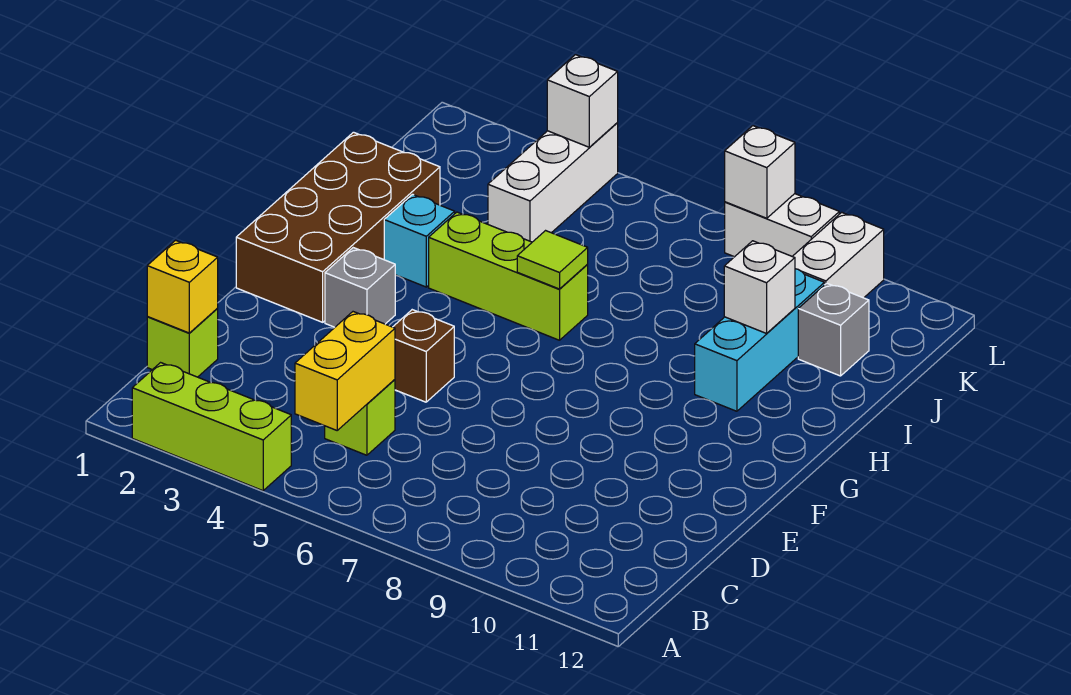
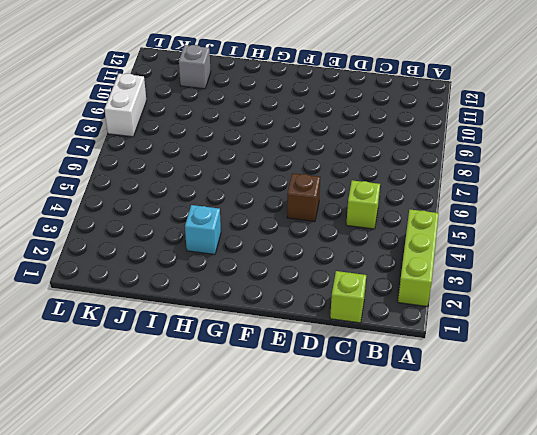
none -> brown 2x4 brick [236,132,440,322]
none -> grey 1x1 brick [325,248,395,327]
none -> lime 1x3 brick [429,212,588,340]

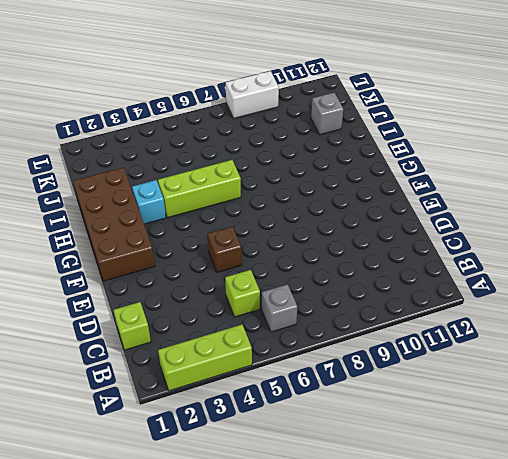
grey 1x1 brick [262,284,297,332] -> grey 1x1 brick moved to [325,248,395,327]
none -> cyan 1x3 brick [695,269,824,411]
none -> white 1x3 brick [488,123,618,242]
none -> white 1x2 brick [792,212,884,298]

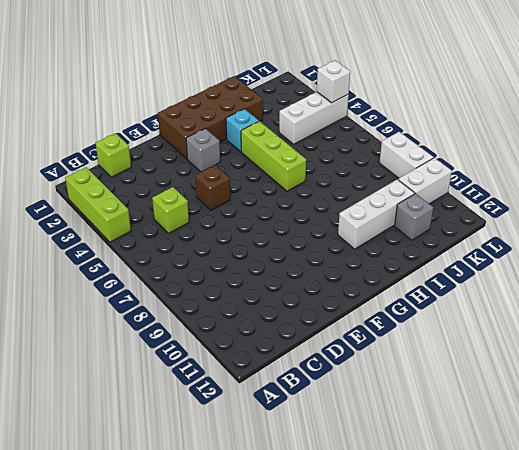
white 1x3 brick [338,179,415,249] -> cyan 1x3 brick [695,269,824,411]
none -> yellow 1x2 brick [295,312,395,430]
none -> yellow 1x1 brick [147,240,218,333]
none -> lime 1x1 tile [517,231,588,289]

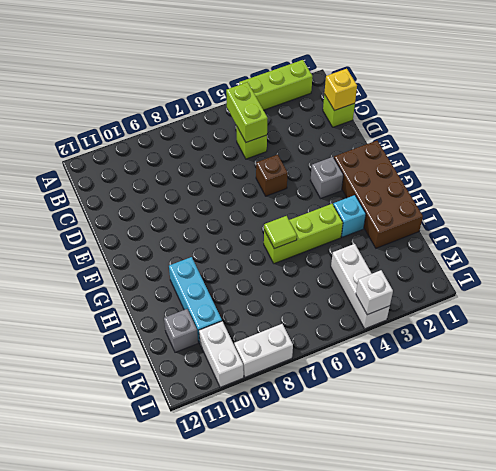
lime 1x2 brick [226,82,268,142] -> yellow 1x2 brick [295,312,395,430]
none -> white 1x1 brick [724,241,795,333]
none -> white 1x1 brick [725,126,795,218]

